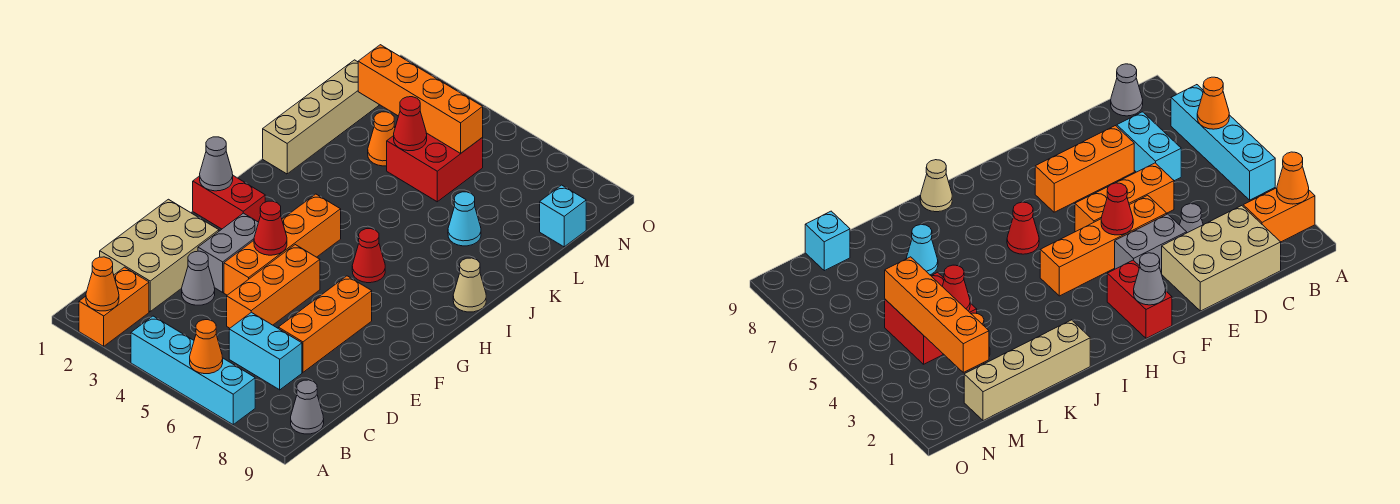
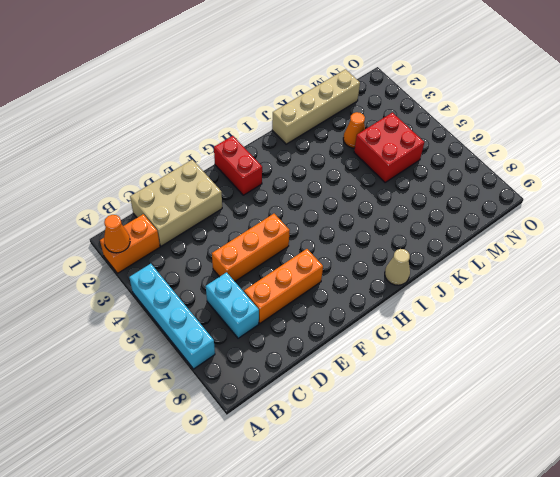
none -> grey 1x1 cone [291,380,324,434]
none -> grey 1x1 cone [182,251,215,305]
none -> grey 1x2 brick [198,213,259,292]

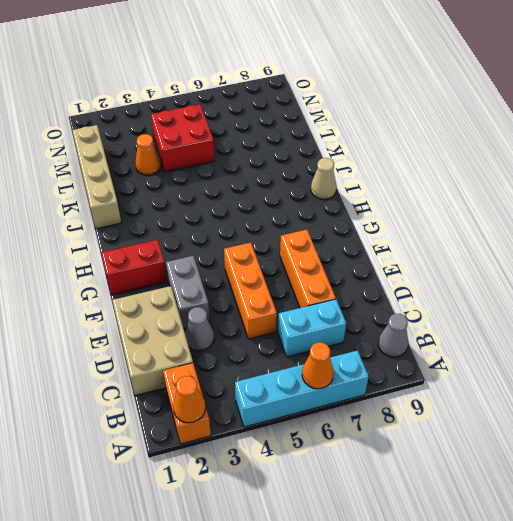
none -> orange 1x4 brick [224,194,341,295]
none -> red 1x1 cone [352,229,385,283]
none -> cyan 1x1 cone [448,192,481,246]

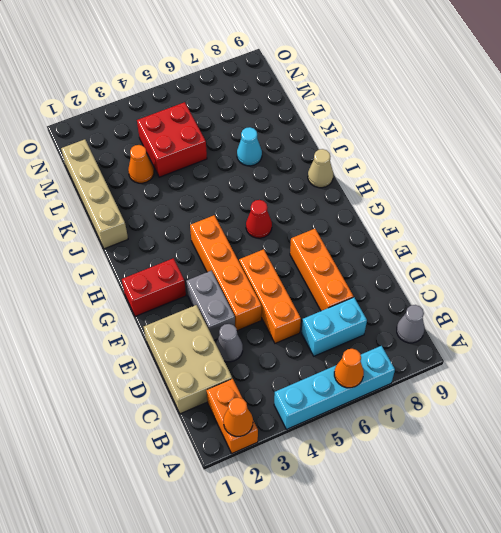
none -> cyan 1x1 brick [540,185,586,247]
none -> red 1x1 cone [254,201,287,255]
none -> grey 1x1 cone [200,137,233,191]

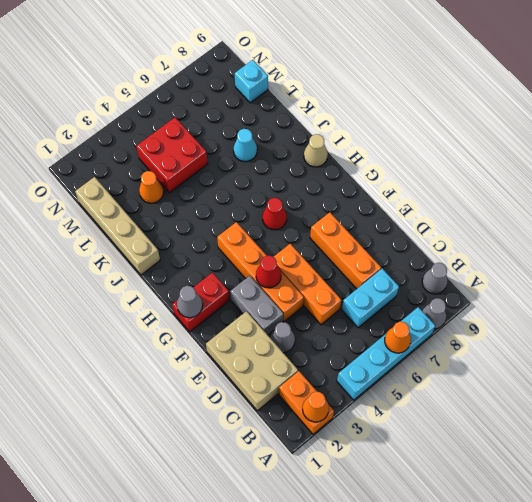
grey 1x1 cone [422,298,446,329] -> none
none -> red 1x1 cone [394,97,427,151]
none -> orange 1x4 brick [358,45,483,153]

